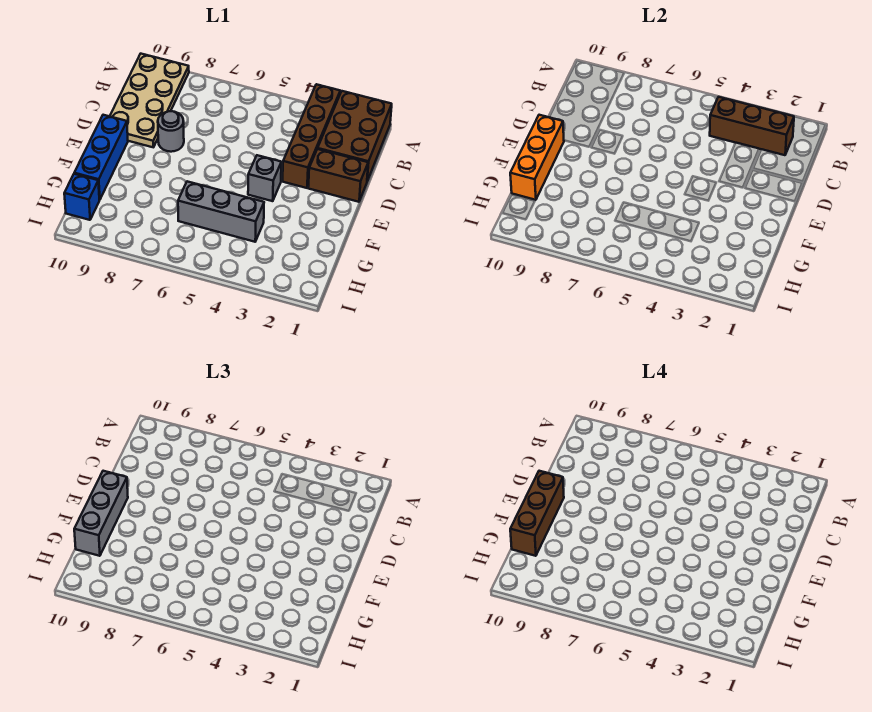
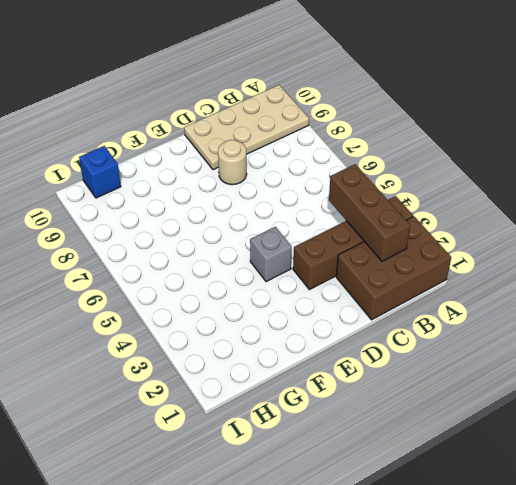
tan 1x1 round brick [218,140,247,185] -> grey 1x1 round brick [158,111,184,152]
none -> brown 1x2 brick [308,149,368,202]
none -> blue 1x3 brick [74,115,128,200]
none -> grey 1x3 brick [178,181,264,242]

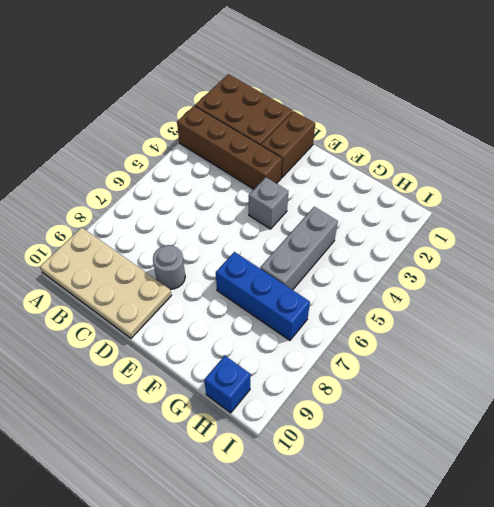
blue 1x3 brick [216,252,310,340] -> blue 1x3 brick moved to [74,115,128,200]
none -> brown 1x3 brick [710,97,794,155]
none -> orange 1x3 brick [510,115,564,200]
none -> grey 1x3 brick [74,471,128,556]

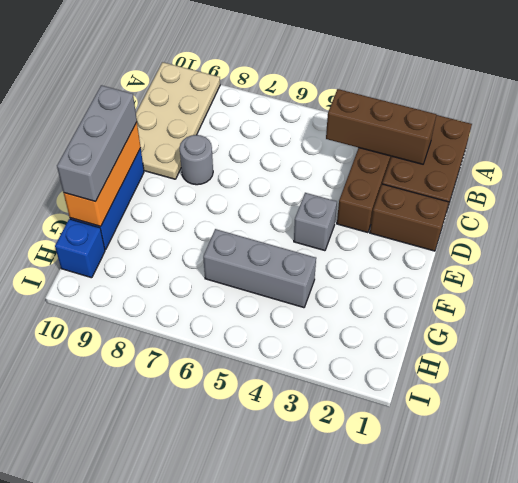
none -> brown 1x3 brick [510,471,564,556]

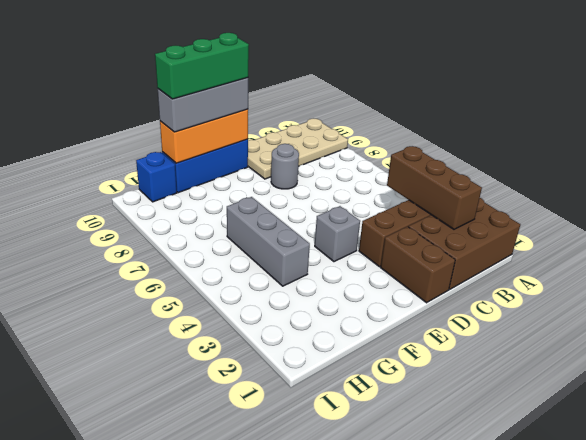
green 1x3 brick [155,33,249,99] -> brown 1x3 brick [510,471,564,556]

